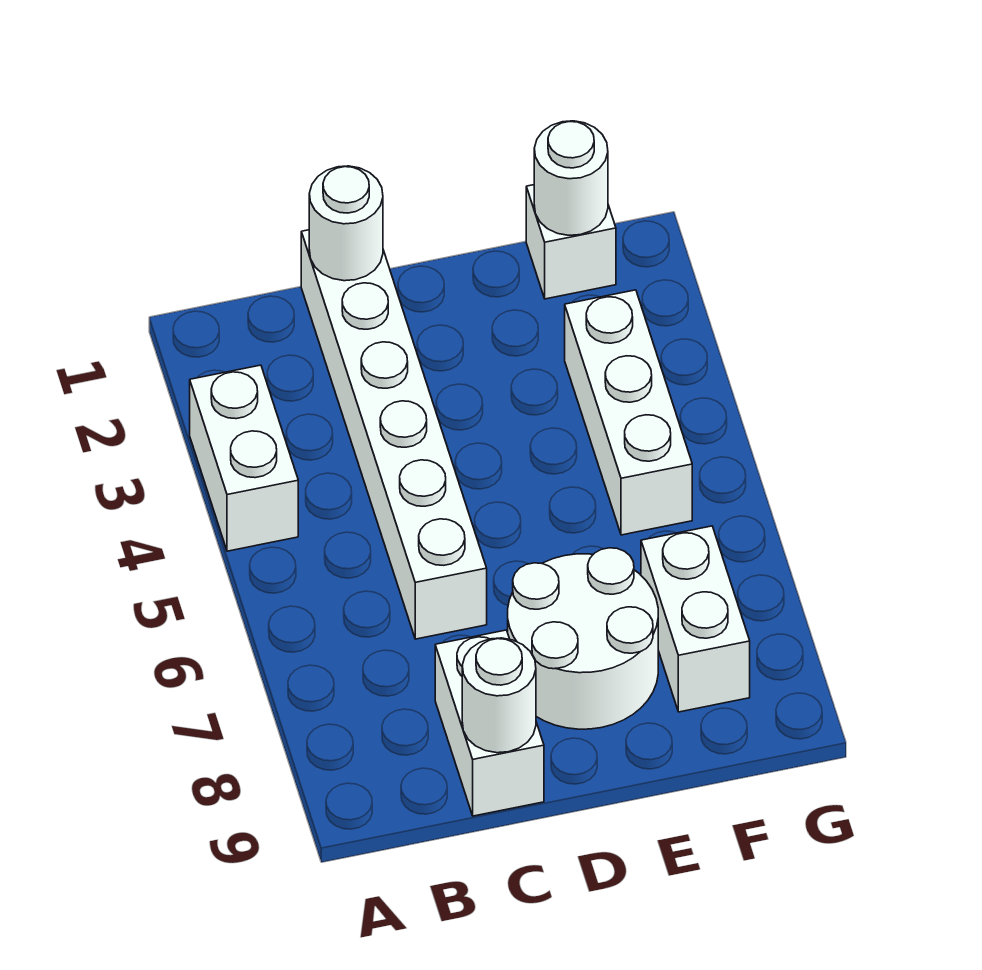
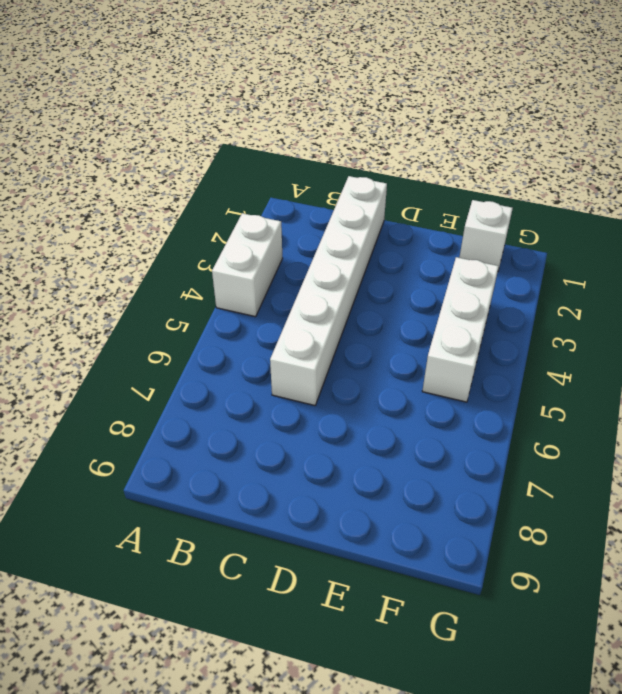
none -> white 1x2 brick [435,630,544,816]
none -> white 2x2 round brick [508,548,658,729]

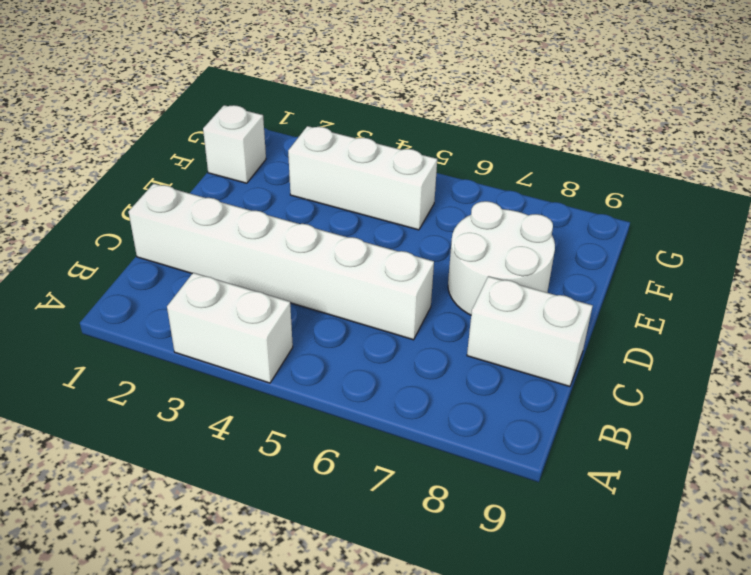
none -> white 1x2 brick [641,526,750,712]
none -> white 1x1 round brick [309,166,383,281]

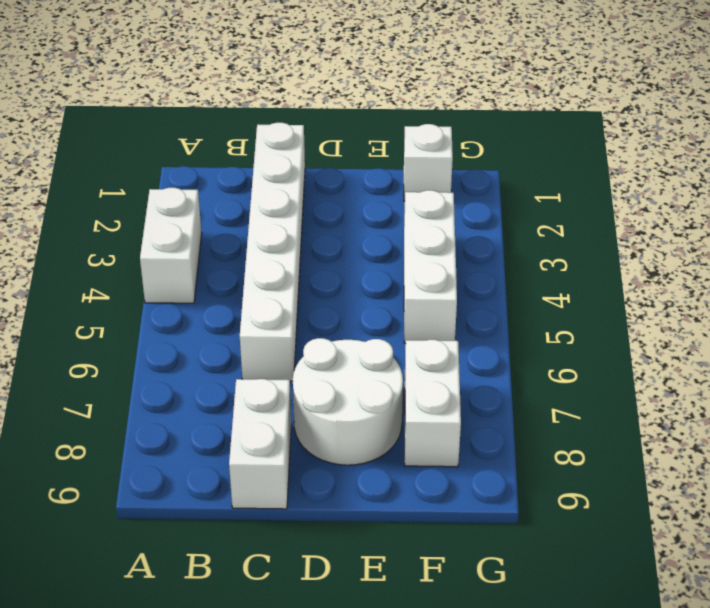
none -> white 1x1 round brick [309,166,383,281]
none -> white 1x1 round brick [462,638,536,753]

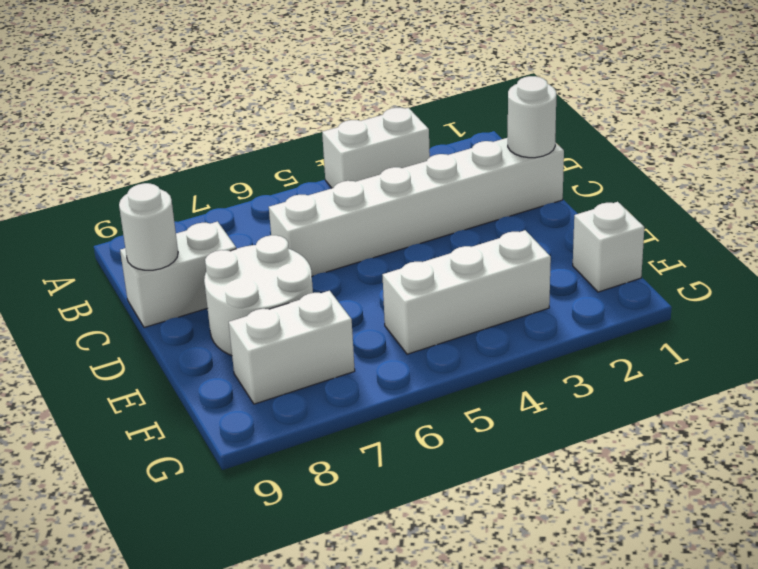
none -> white 1x1 round brick [534,121,608,235]

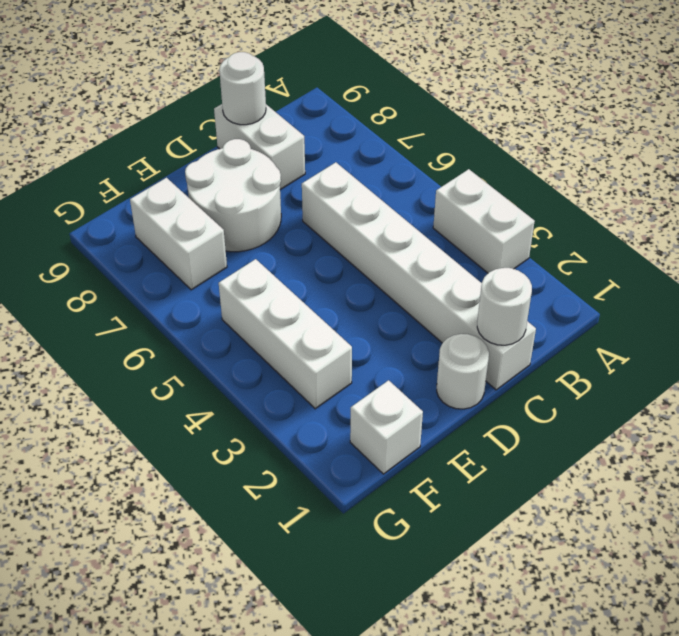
white 1x1 round brick [437,334,489,409] -> white 1x1 round brick moved to [534,121,608,235]

